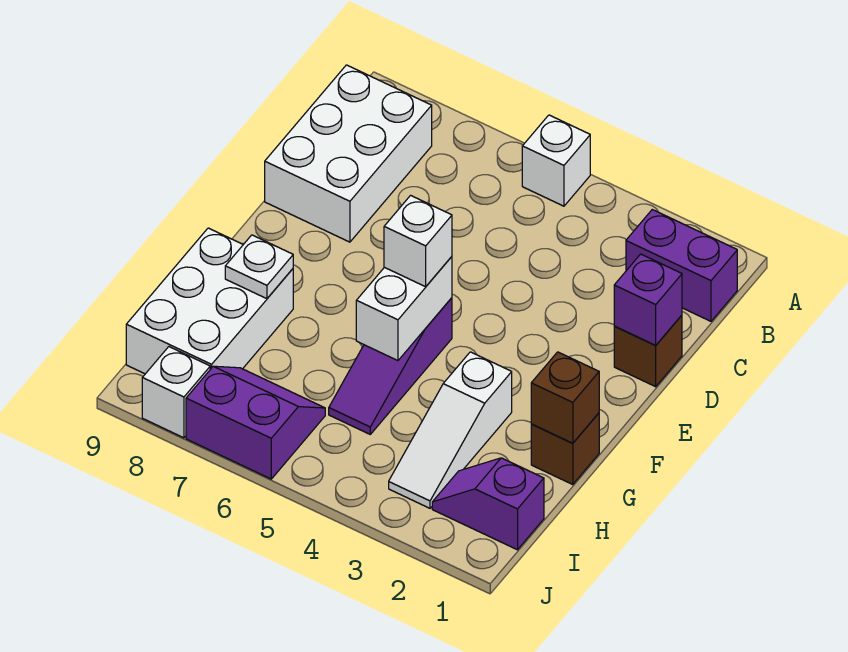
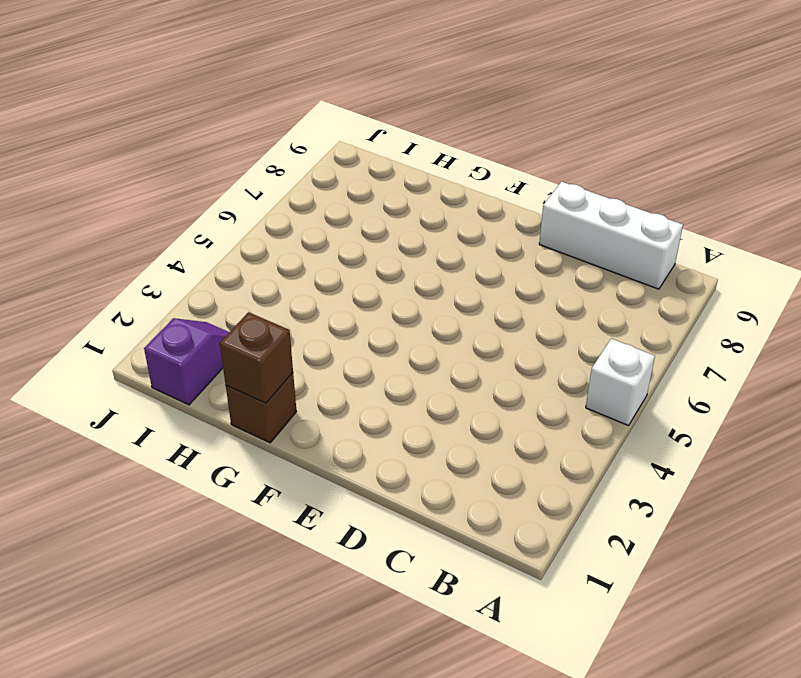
white 1x3 brick [539,182,683,289] -> white 2x3 brick [265,65,432,242]
none -> purple 1x2 brick [626,210,737,321]
none -> brown 1x1 brick [614,315,682,387]
none -> purple 1x3 slope [329,298,452,434]

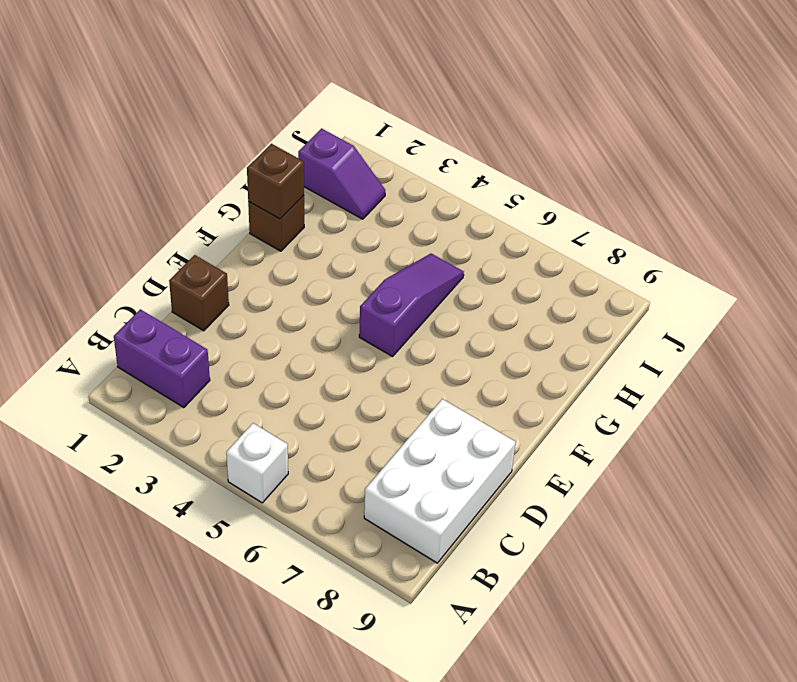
none -> white 1x3 slope [389,352,512,508]
none -> white 2x3 brick [126,228,293,374]
none -> purple 2x2 slope [186,366,325,479]

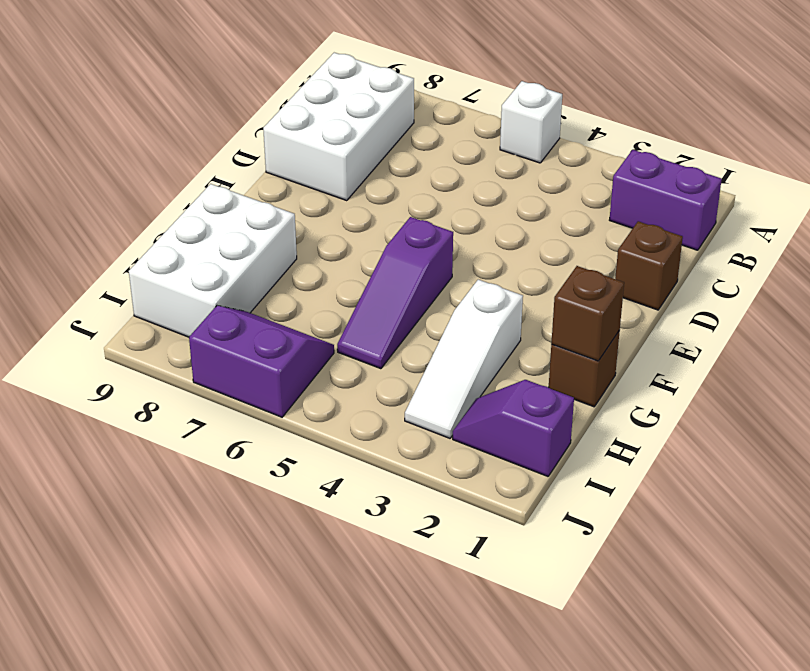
none -> white 1x1 brick [142,347,210,438]
none -> purple 1x1 brick [614,254,682,345]
none -> white 1x2 brick [356,257,452,361]

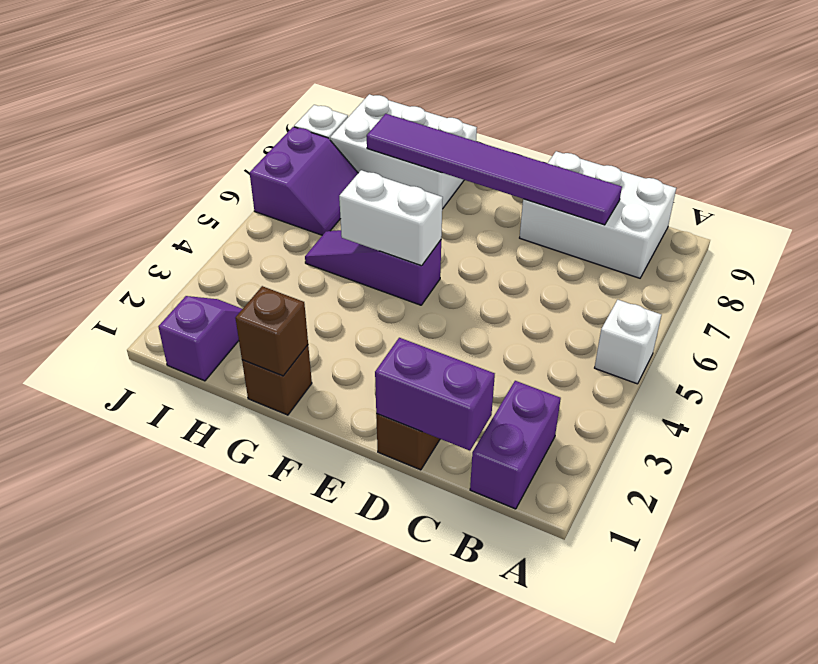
purple 1x2 brick [375,338,495,451] -> purple 1x1 brick [614,254,682,345]
purple 1x6 tile [367,114,622,225] -> white 1x1 plate [225,235,293,299]
none -> white 1x3 slope [389,352,512,508]
none -> white 1x1 brick [384,195,452,287]

